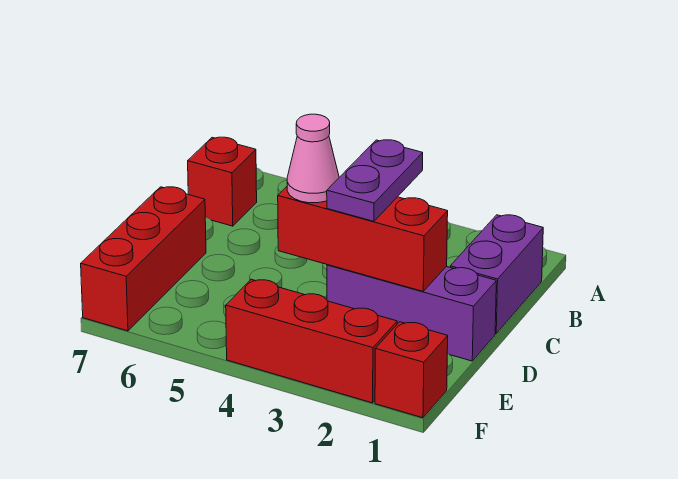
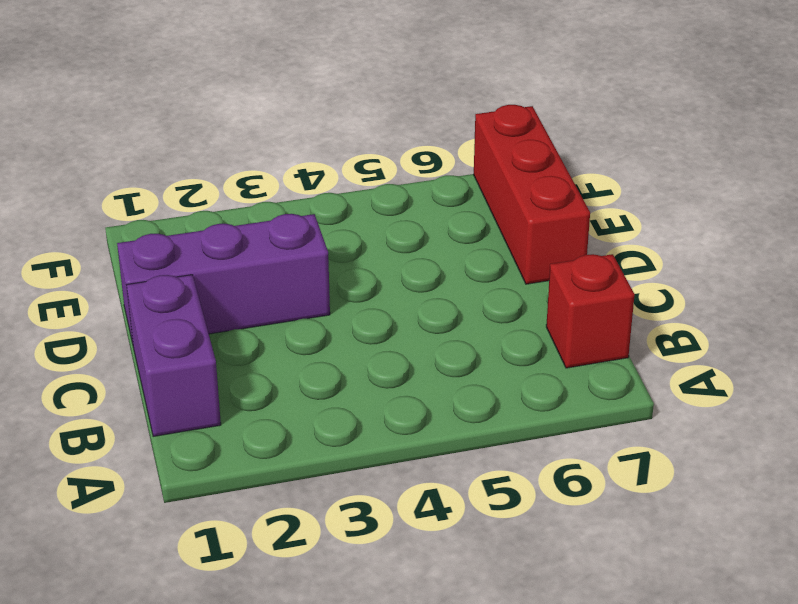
none -> red 1x1 brick [375,322,448,418]
none -> red 1x3 brick [226,279,397,403]

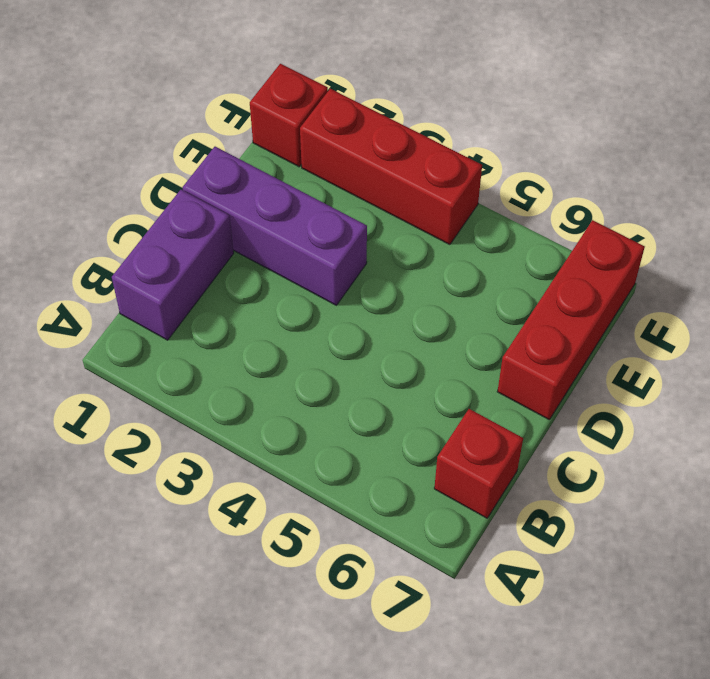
none -> red 1x3 brick [278,187,448,291]
none -> purple 1x2 plate [327,140,423,221]

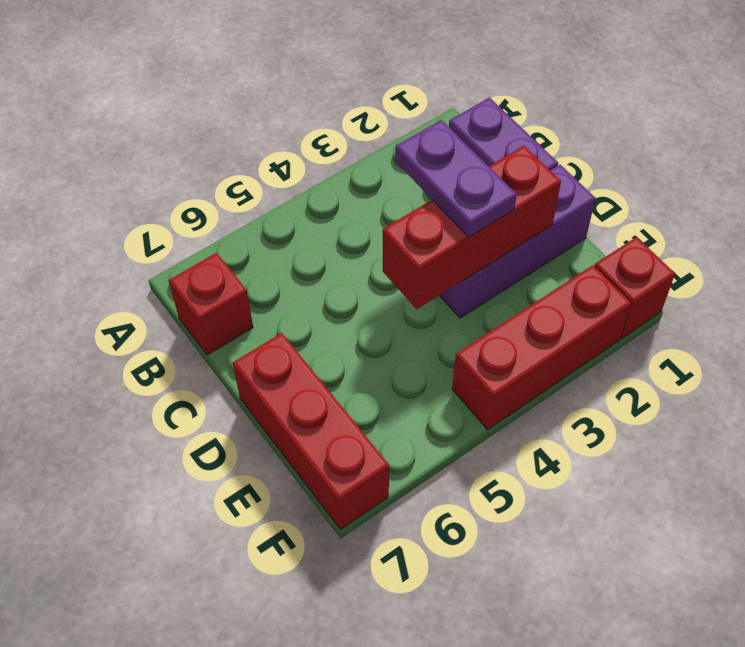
none -> pink 1x1 cone [287,114,339,203]

